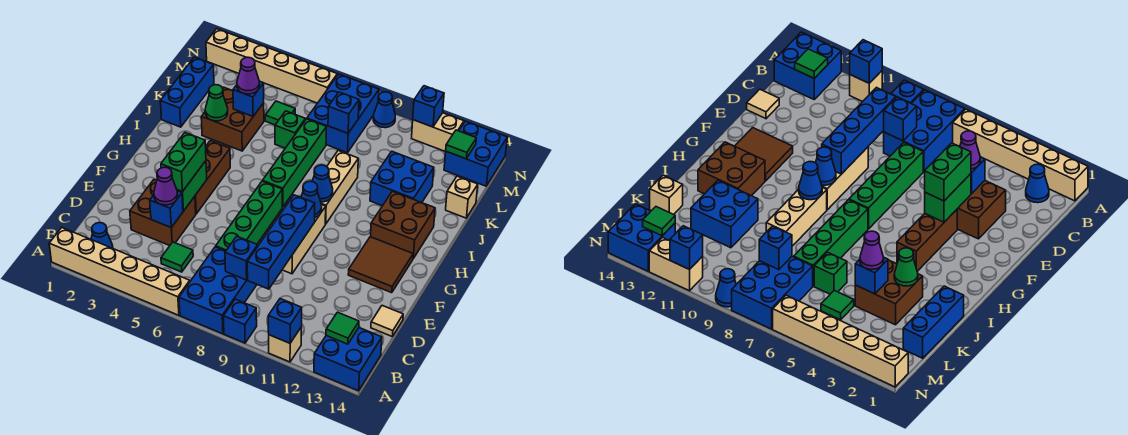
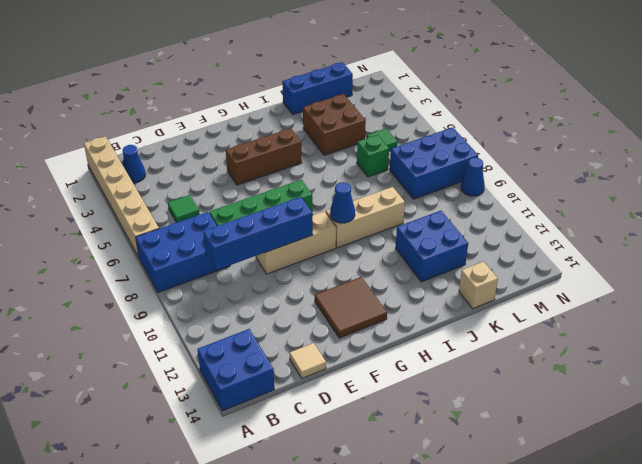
none -> blue 1x1 brick [223,299,257,343]
none -> tan 1x1 brick [269,327,302,362]
none -> brown 2x2 brick [130,180,196,246]
none -> green 1x4 brick [263,119,326,207]

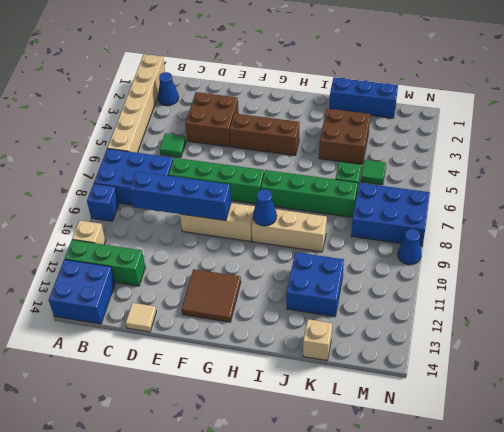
green 1x3 brick [65,240,145,286] -> none
none -> brown 2x2 brick [371,191,435,258]
none -> blue 2x2 brick [444,121,507,186]
none -> tan 1x6 brick [206,29,337,103]
none -> tan 1x2 brick [412,113,464,152]

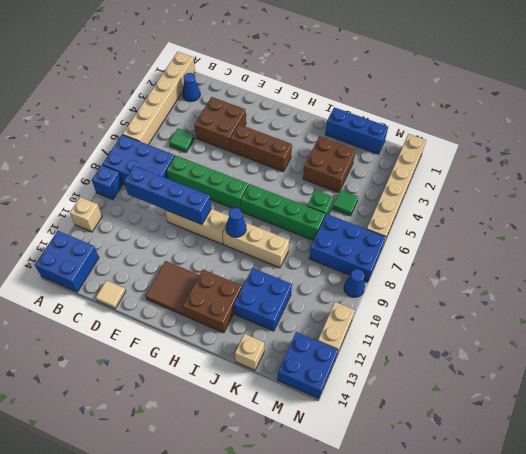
none -> blue 1x1 brick [268,299,302,343]
none -> green 1x1 tile [326,312,359,344]
none -> blue 1x1 brick [225,236,258,280]
none -> blue 1x1 brick [150,191,183,227]

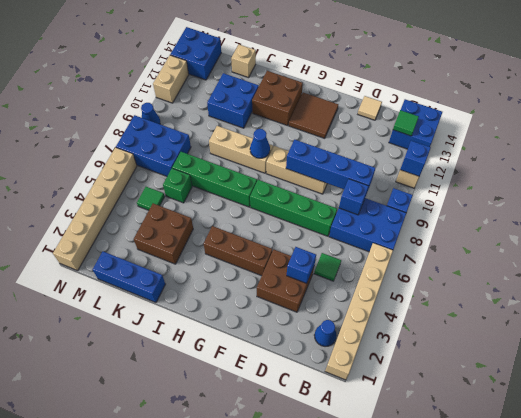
none -> green 1x2 brick [177,161,207,211]
none -> blue 1x1 cone [301,181,322,217]
none -> green 1x1 cone [205,85,228,121]
none -> blue 1x1 brick [233,81,264,116]

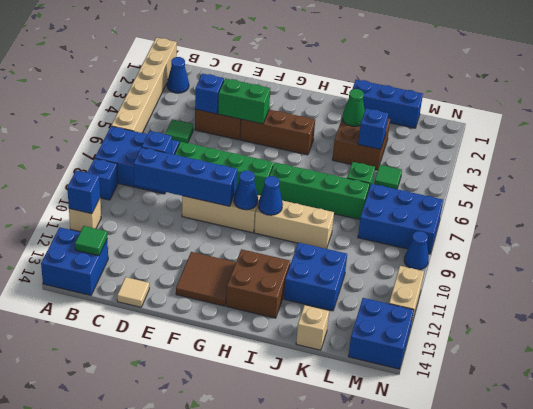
none -> tan 1x6 brick [206,29,337,103]
none -> blue 1x1 brick [328,92,359,133]
none -> green 1x1 tile [446,130,476,159]
none -> blue 1x1 brick [413,86,444,127]

